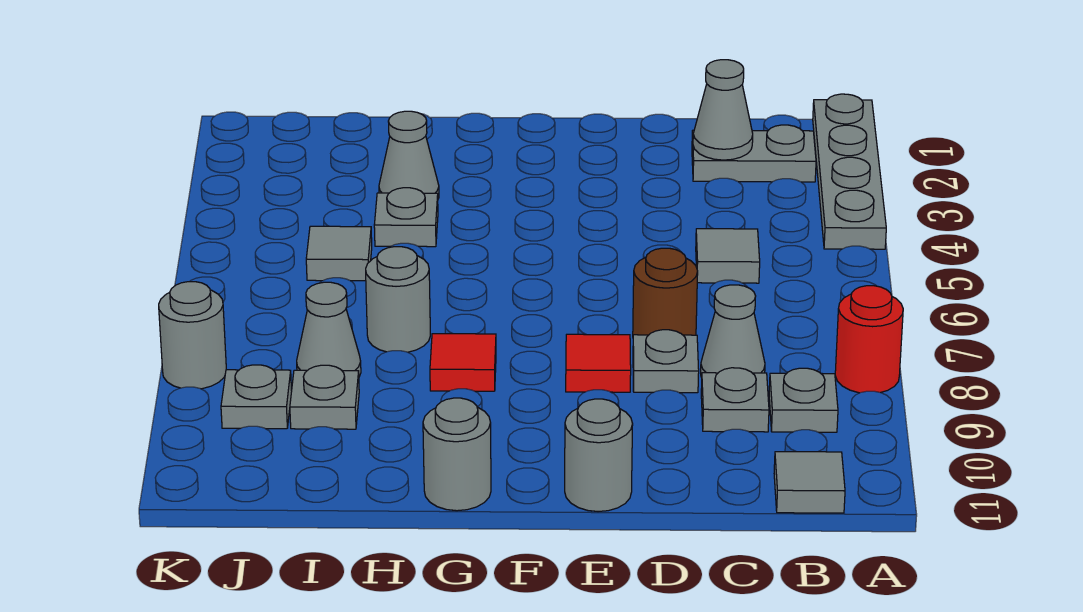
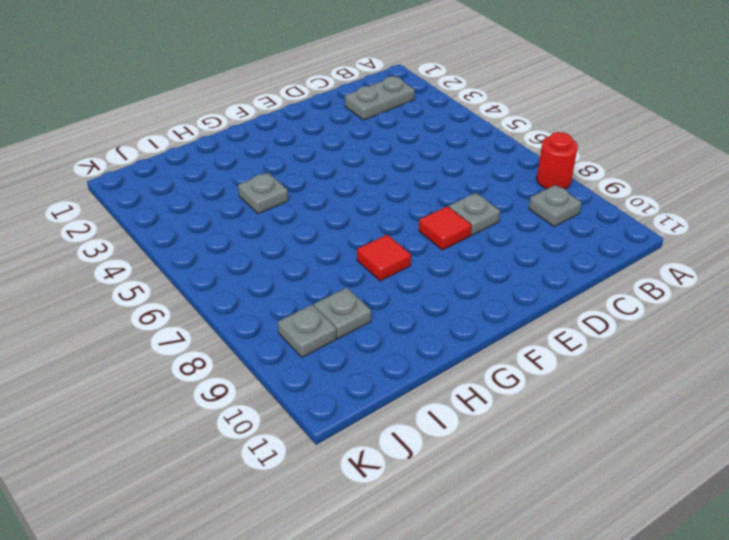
none -> grey 1x4 plate [813,94,886,249]
none -> grey 1x1 tile [774,452,845,513]
none -> grey 1x1 tile [696,229,760,283]

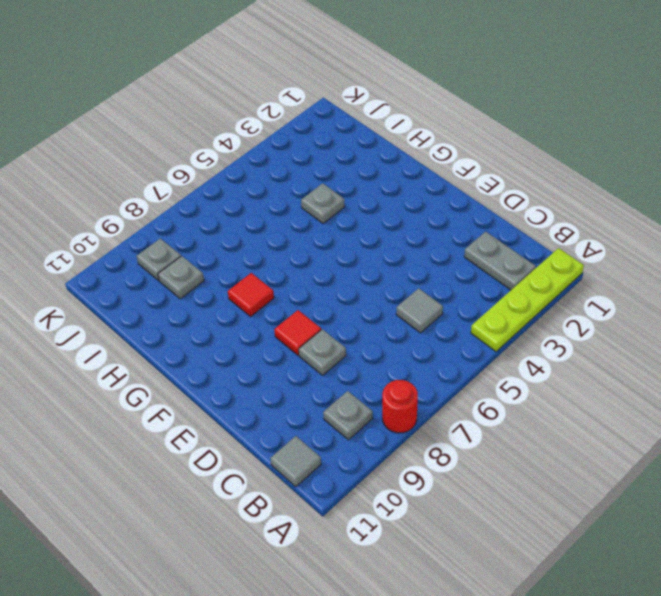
lime 1x4 plate [471,248,584,351] -> grey 1x4 plate [813,94,886,249]
none -> grey 1x1 cone [701,285,765,377]
none -> grey 1x1 plate [701,368,769,432]
none -> brown 1x1 round brick [633,248,698,335]

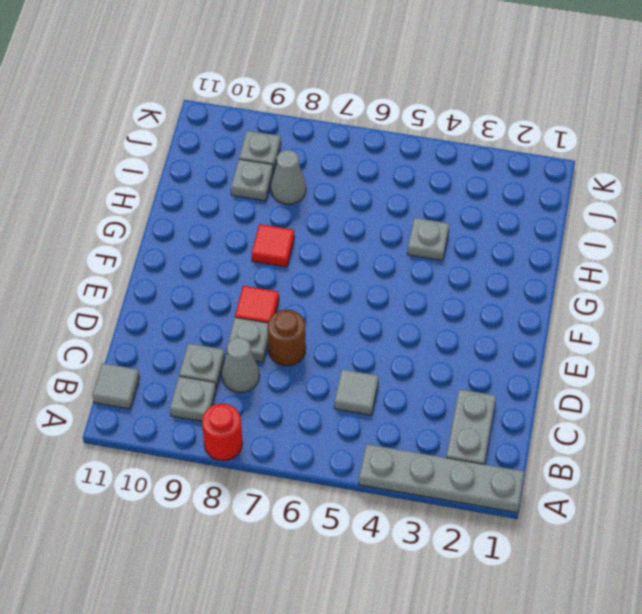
none -> grey 1x1 round brick [565,399,633,512]
none -> grey 1x1 round brick [423,398,491,511]
none -> grey 1x1 cone [379,111,439,199]

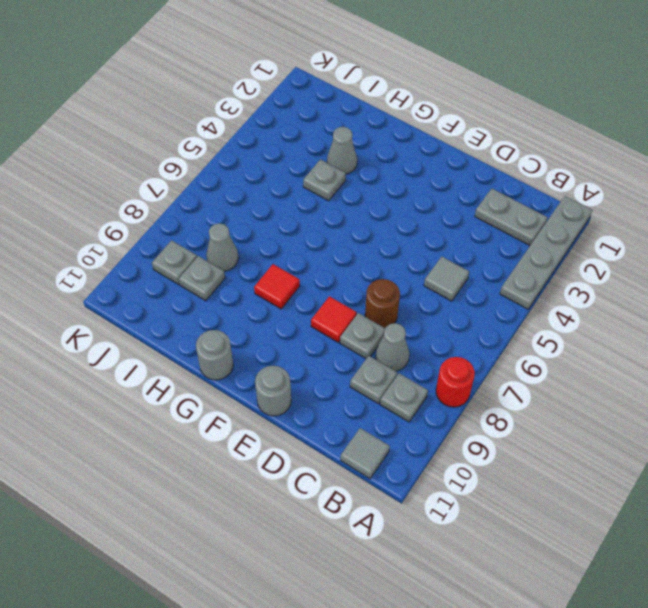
none -> grey 1x1 round brick [366,247,430,352]
none -> grey 1x1 tile [306,226,372,281]
none -> grey 1x1 round brick [159,282,226,389]

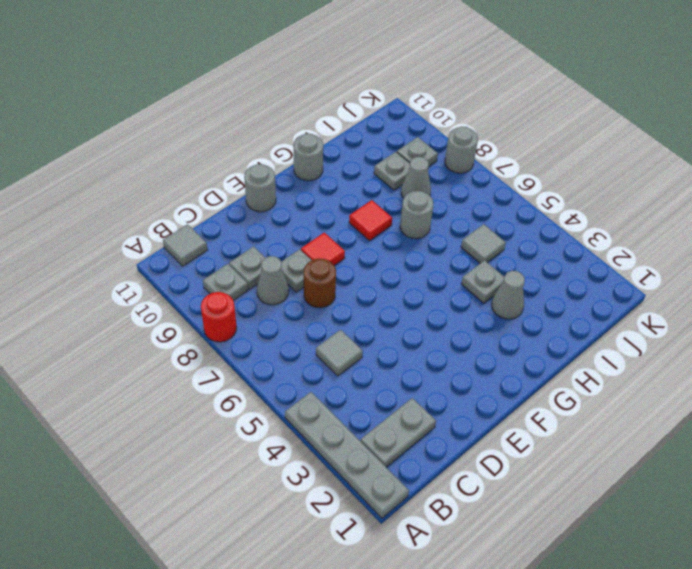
none -> grey 1x1 cone [693,60,753,160]

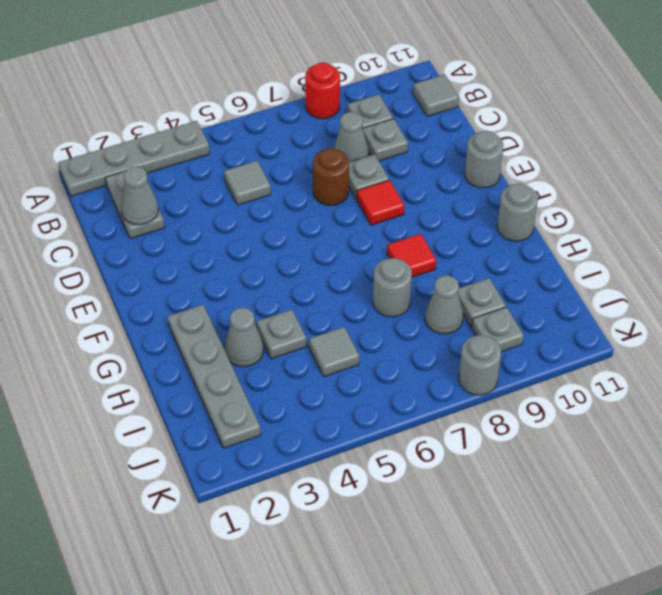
grey 1x4 plate [167,305,261,448] -> none

